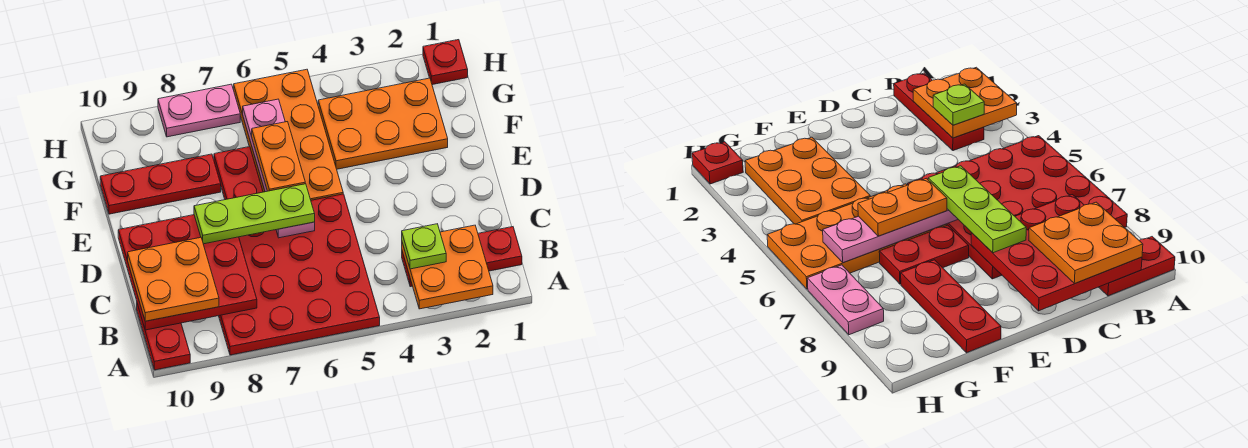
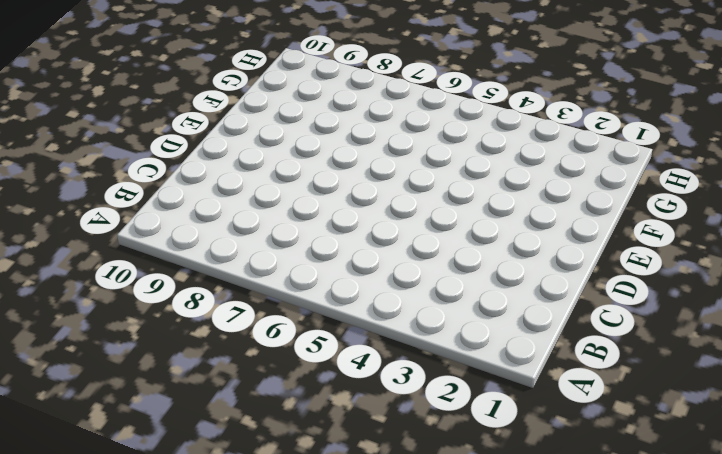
none -> red 4x4 plate [219,194,380,355]
none -> red 1x2 plate [137,304,190,370]
none -> red 1x3 plate [402,227,522,287]

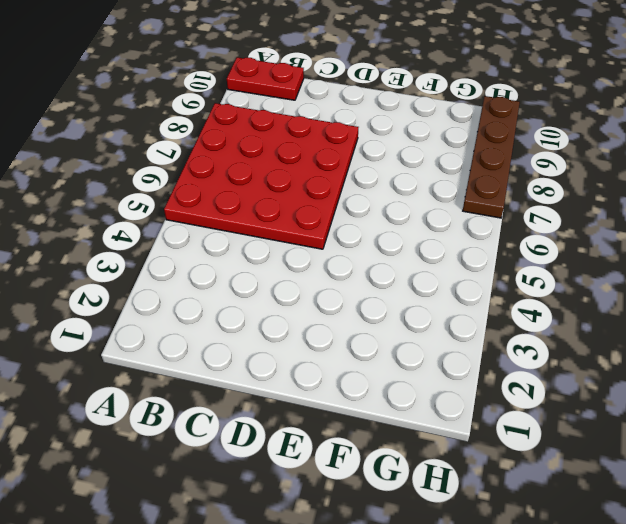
brown 1x4 plate [463,96,520,218] -> pink 1x2 plate [158,84,240,137]
none -> red 1x3 plate [402,227,522,287]
none -> orange 2x4 plate [234,69,343,200]
none -> red 1x2 plate [214,147,263,200]

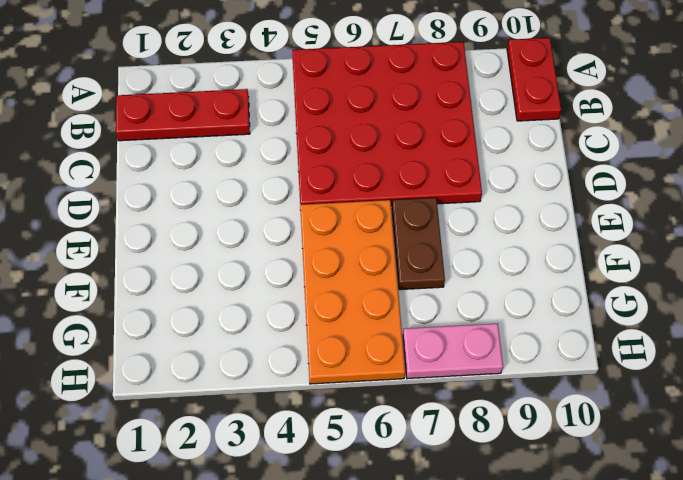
brown 1x2 plate [392,198,445,290] -> red 1x2 plate [214,147,263,200]
none -> orange 2x3 plate [318,78,448,169]
none -> red 1x3 plate [100,154,221,214]
none -> red 1x1 plate [423,40,468,85]

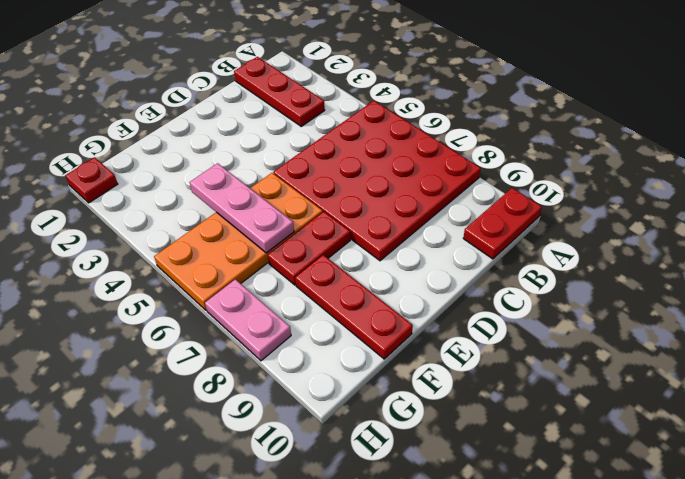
pink 1x3 plate [190,163,294,253] -> pink 1x4 plate [243,99,315,238]
none -> orange 2x3 plate [318,78,448,169]
none -> orange 2x2 plate [402,225,493,309]
none -> red 3x3 plate [118,215,257,330]

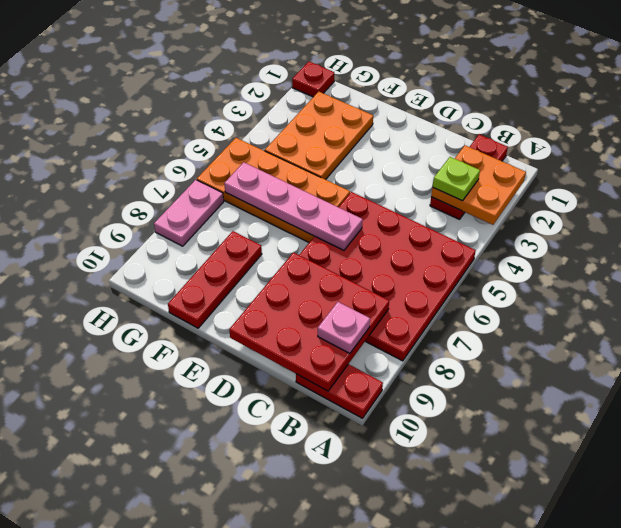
pink 1x1 plate [318,302,370,353] -> orange 2x2 plate [128,238,219,321]
none -> red 1x2 plate [214,147,263,200]
none -> lime 1x3 plate [194,184,315,244]
none -> orange 1x2 plate [252,122,305,191]

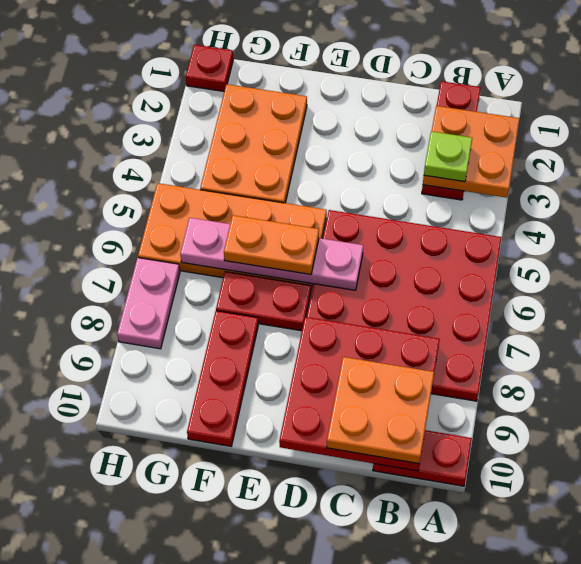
none -> lime 1x3 plate [194,184,315,244]

